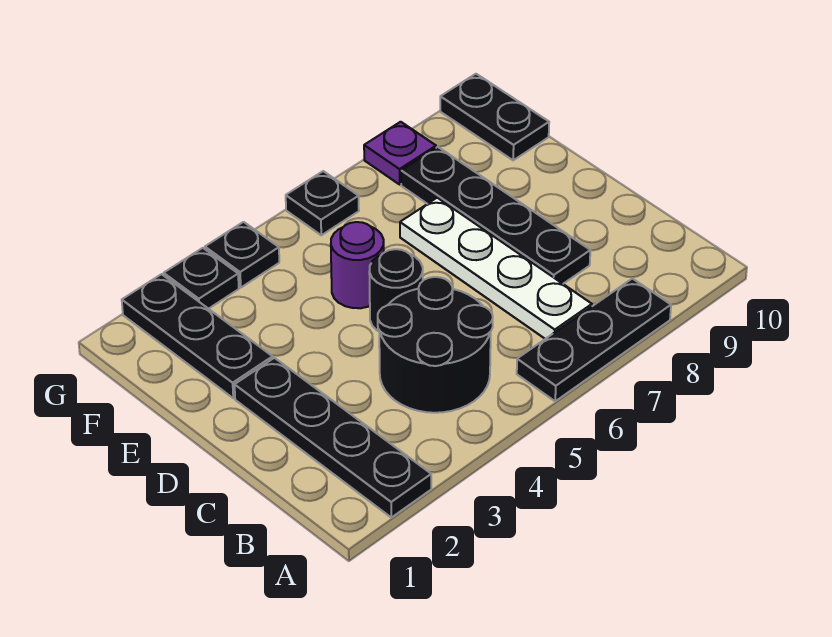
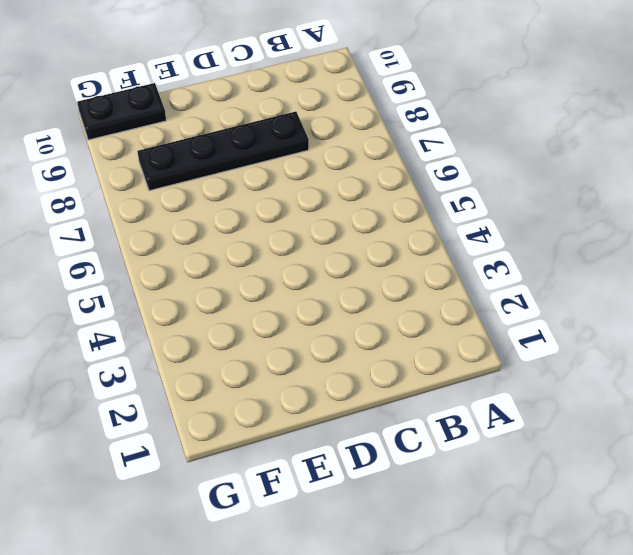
none -> black 1x4 plate [235,358,431,517]
none -> black 1x3 plate [517,279,671,401]
none -> black 2x2 round brick [378,277,493,413]

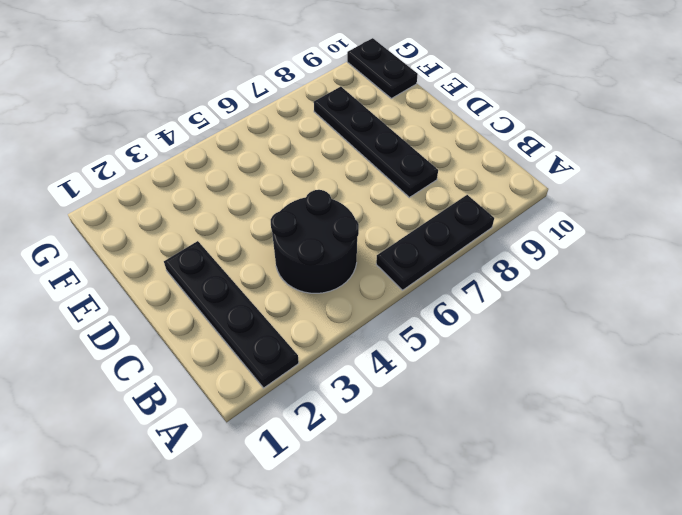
none -> white 1x4 plate [400,198,592,339]
none -> black 1x1 round brick [369,249,423,331]
none -> black 1x3 plate [122,274,273,398]

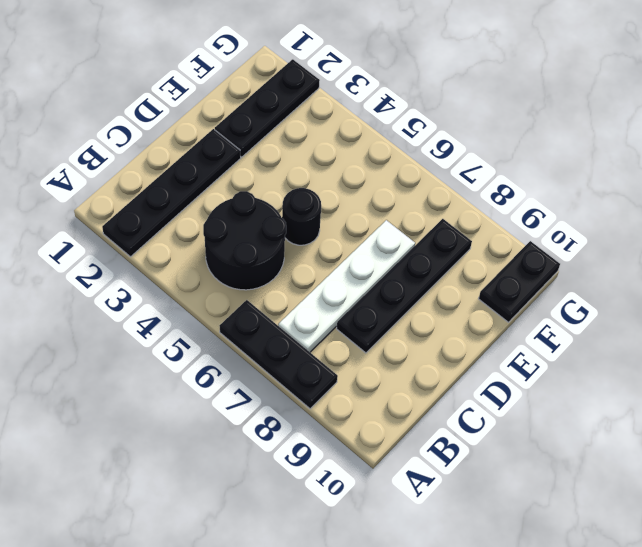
none -> purple 1x1 round brick [331,222,384,308]
none -> black 1x1 plate [164,248,239,309]
none -> black 1x1 plate [205,222,279,287]

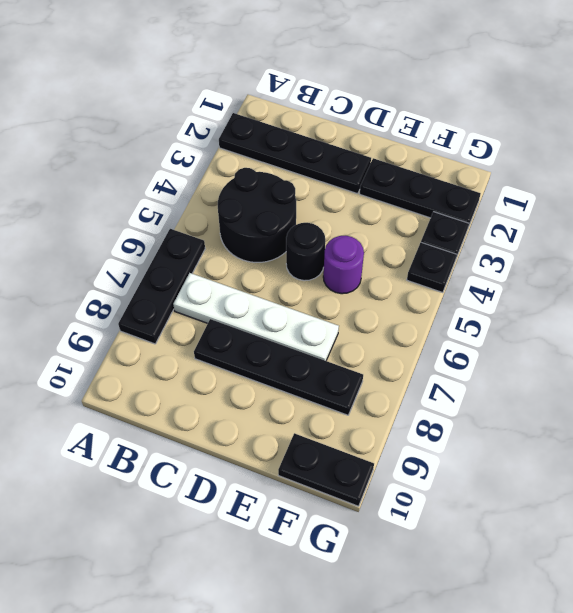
none -> black 1x1 plate [286,171,359,235]
none -> purple 1x1 plate [364,122,436,184]

